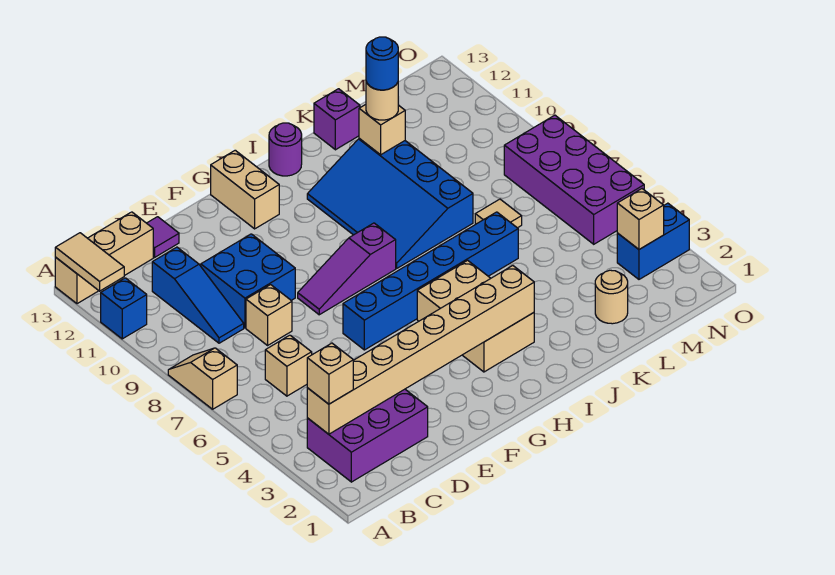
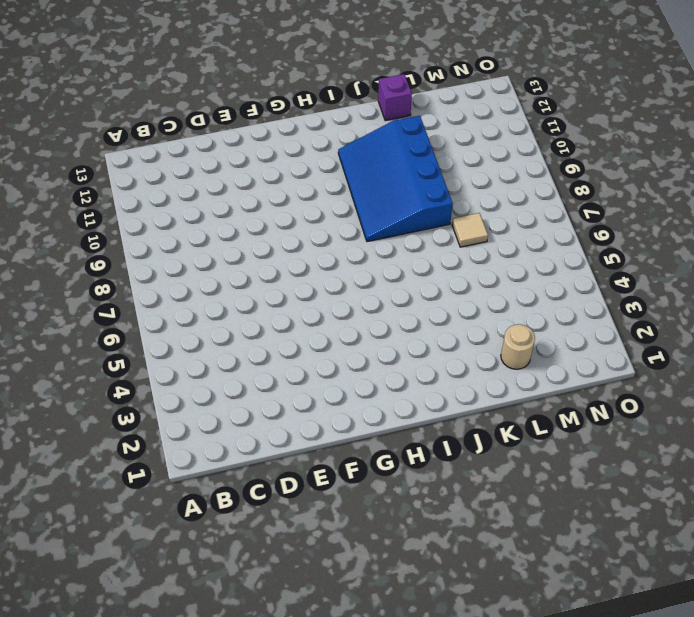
none -> tan 1x2 slope [168,348,237,409]
none -> blue 1x1 brick [101,278,147,339]
none -> tan 1x3 brick [55,212,153,304]

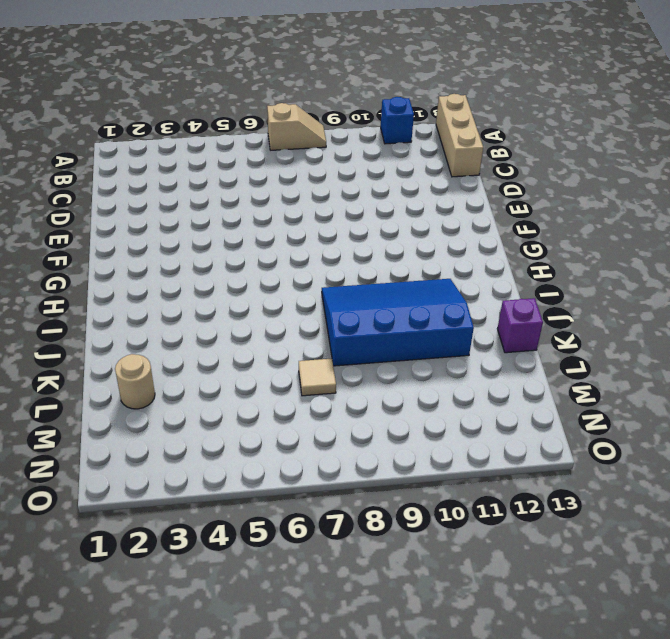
none -> purple 2x3 brick [307,389,428,482]
none -> tan 1x1 brick [265,335,312,396]
none -> blue 1x3 slope [152,247,244,343]

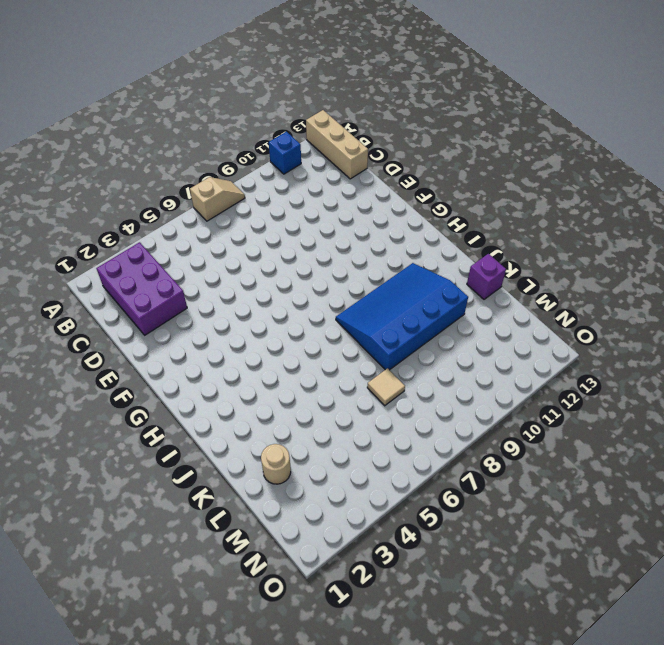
none -> tan 1x1 brick [265,335,312,396]
none -> blue 1x3 slope [152,247,244,343]
none -> tan 1x1 brick [246,285,292,345]

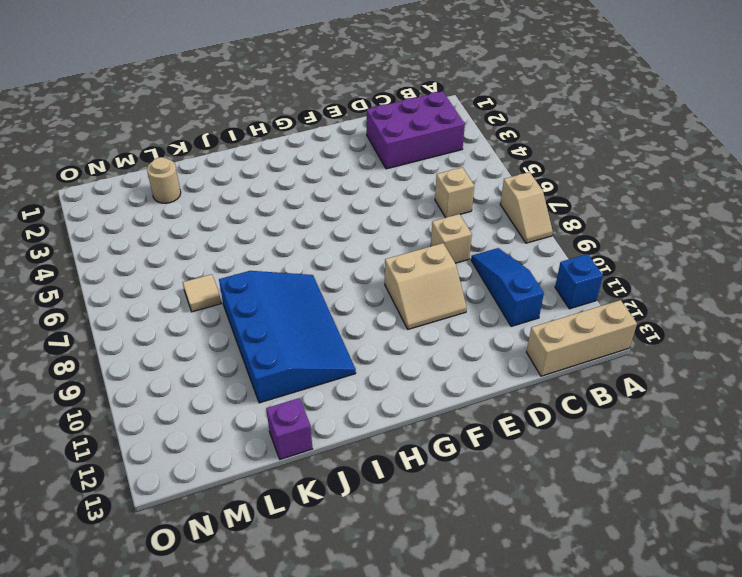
tan 2x2 slope [385,243,467,329] -> blue 2x2 brick [201,234,295,328]
none -> purple 1x1 tile [147,217,179,257]
none -> blue 1x6 brick [343,212,518,350]
none -> purple 1x3 slope [298,223,396,315]

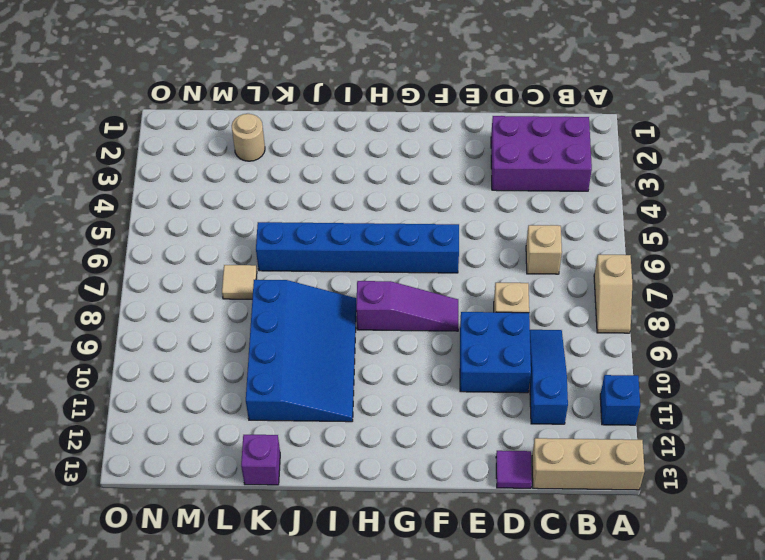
none -> tan 1x2 brick [211,150,279,229]
none -> tan 2x3 brick [417,260,534,372]
none -> purple 1x1 round brick [269,123,302,176]

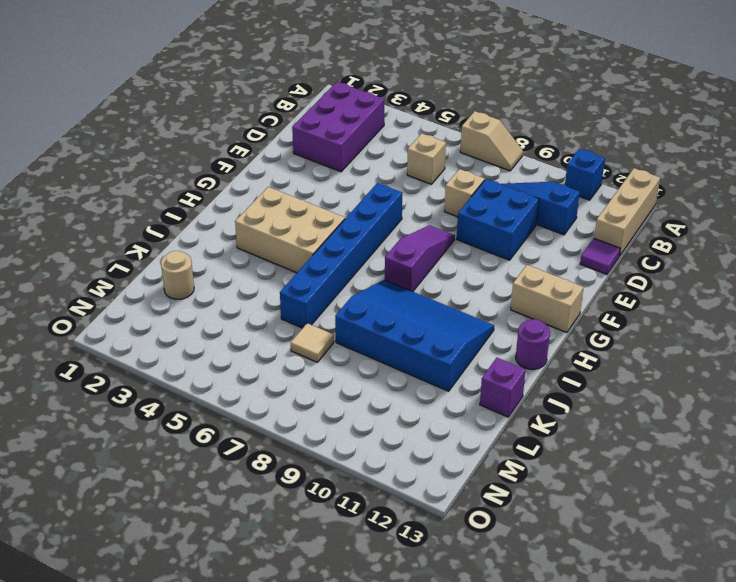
none -> blue 1x2 brick [617,203,689,279]
none -> purple 2x4 brick [504,115,644,244]
none -> tan 1x2 tile [55,233,124,291]

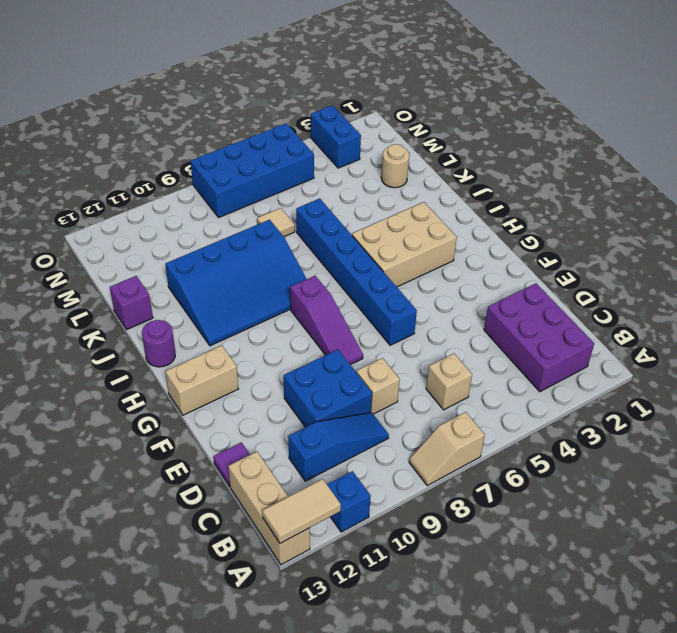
blue 2x4 brick [191,123,314,218] -> purple 2x4 brick [504,115,644,244]
none -> tan 1x8 brick [307,266,534,434]
none -> tan 1x1 brick [359,105,405,155]
none -> tan 1x1 brick [617,189,664,249]

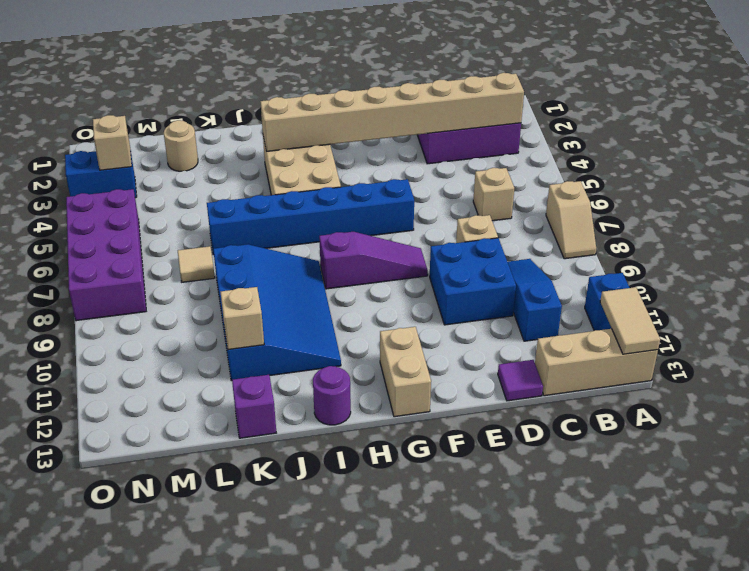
none -> tan 1x1 brick [307,343,353,404]
none -> tan 1x1 round brick [366,82,398,120]
none -> blue 1x1 round brick [366,37,398,90]

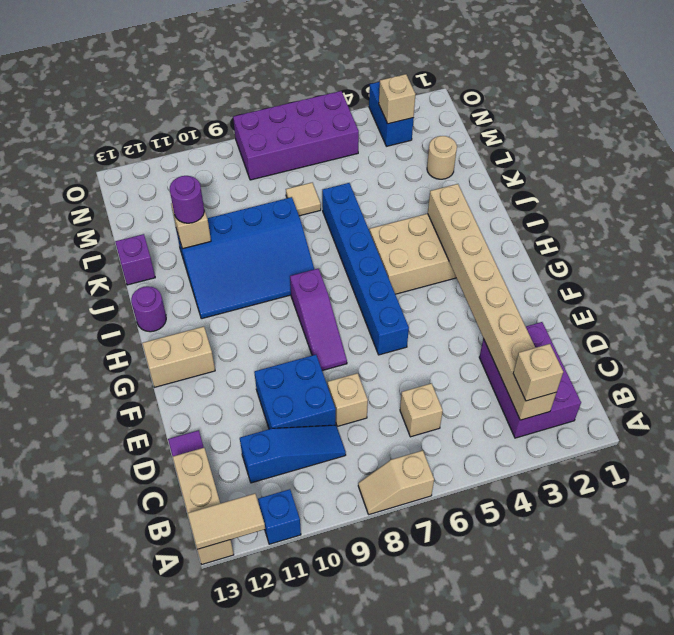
purple 1x1 round brick [170,176,204,223] -> tan 1x1 round brick [366,82,398,120]
none -> blue 1x1 round brick [366,37,398,90]

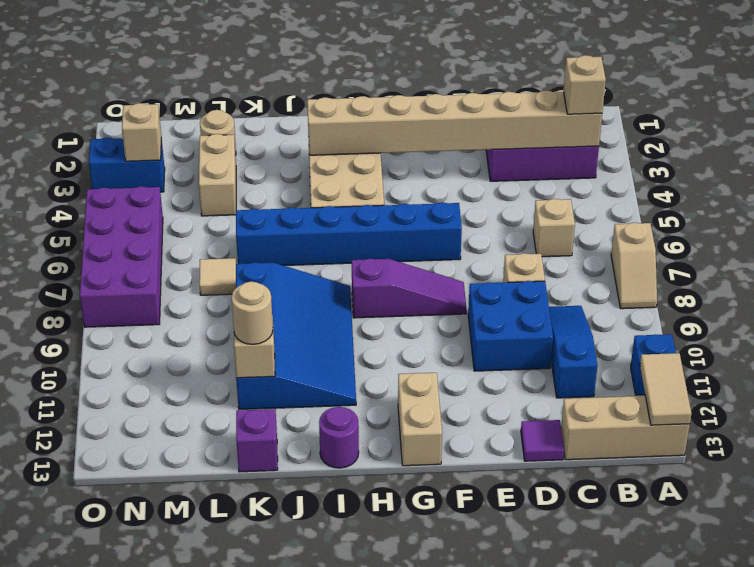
tan 1x2 brick [199,134,236,216] -> none
none -> blue 1x1 round brick [366,37,398,90]

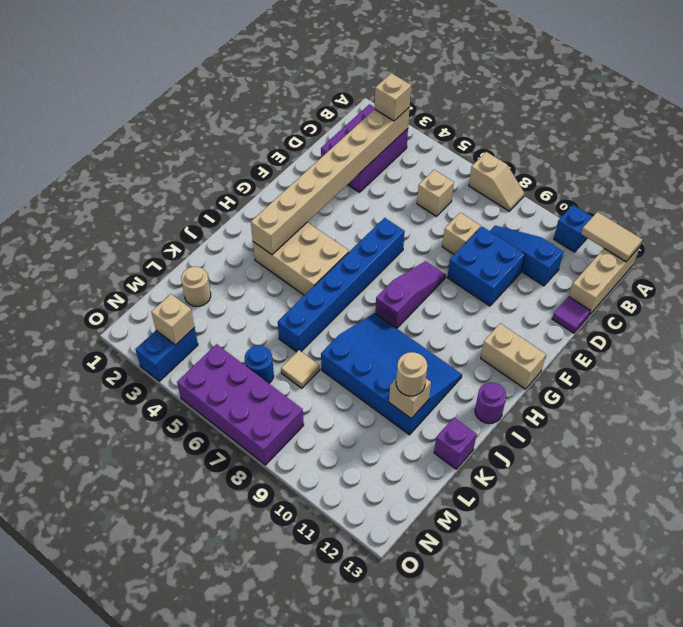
blue 1x1 round brick [245,346,274,383] -> blue 1x1 round brick moved to [366,37,398,90]

